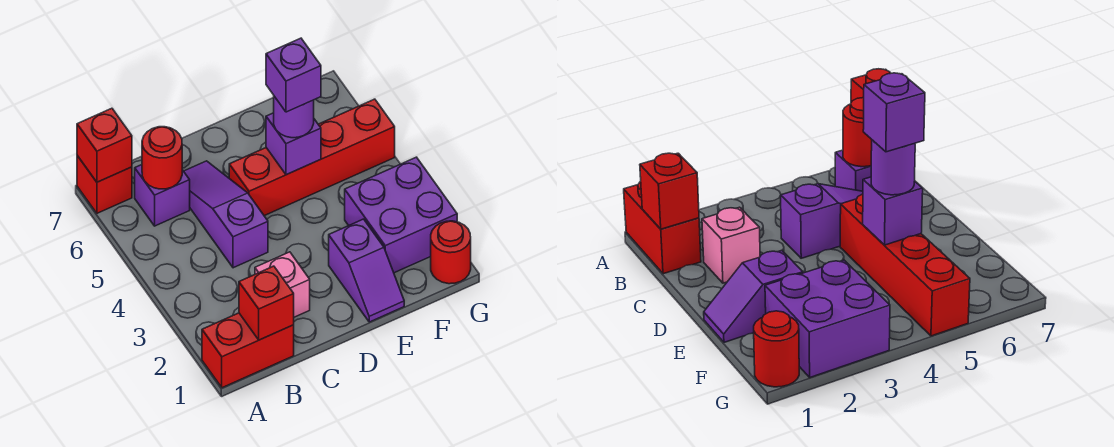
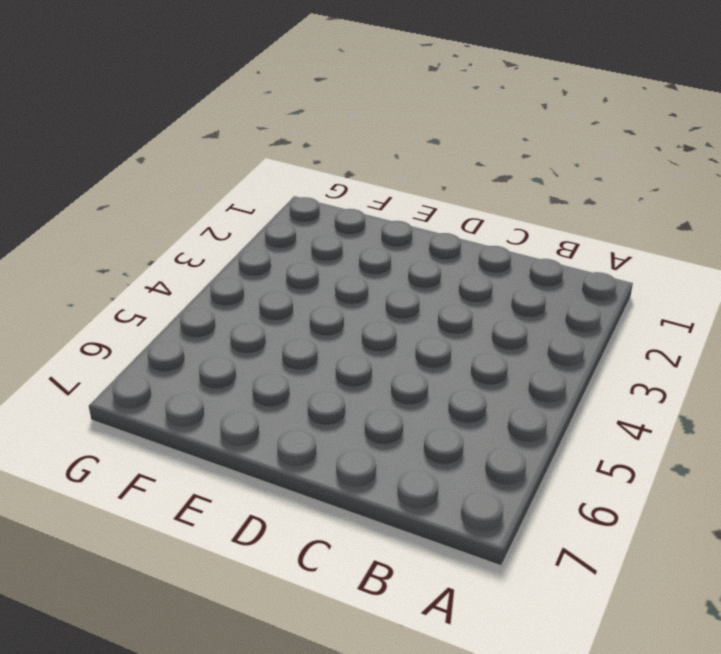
none -> red 1x2 brick [202,313,294,388]
none -> red 1x1 brick [77,156,132,213]
none -> purple 1x1 brick [135,165,190,226]

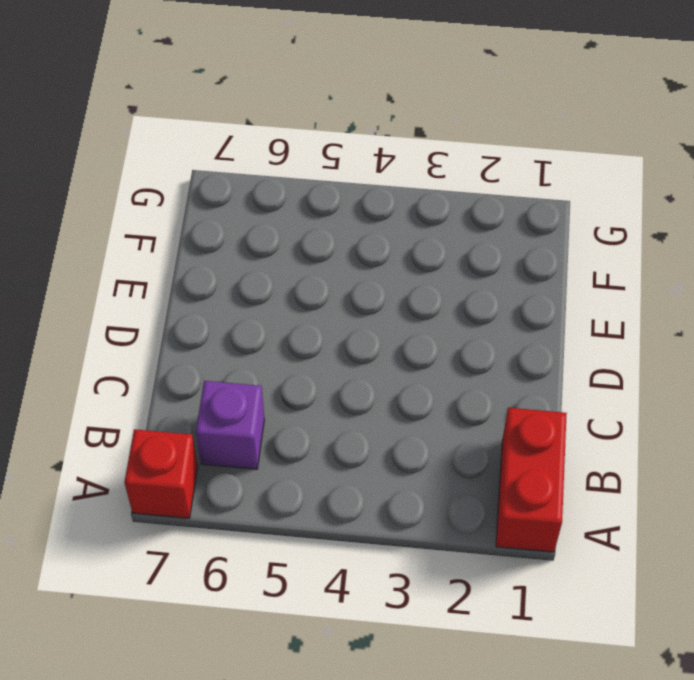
none -> pink 1x1 brick [255,252,310,317]
none -> purple 1x3 slope [184,161,268,268]
none -> red 1x4 brick [229,99,395,216]

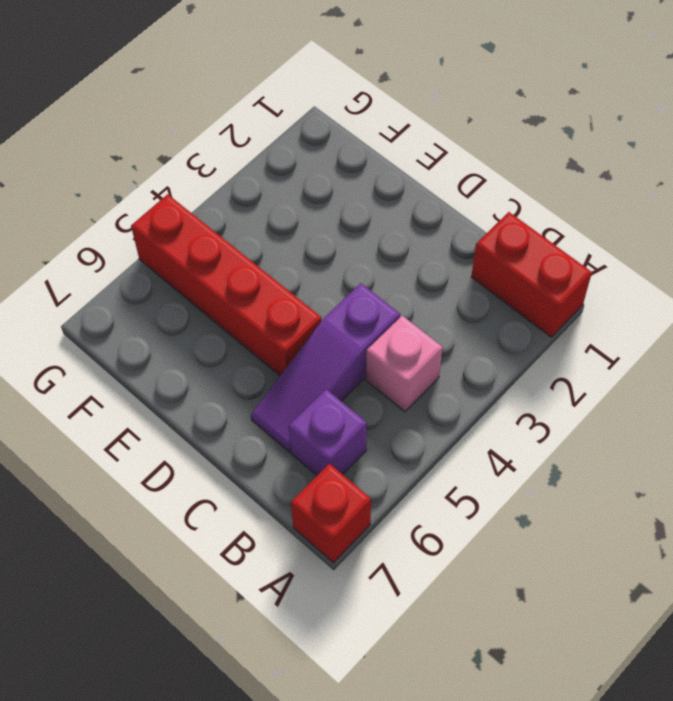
pink 1x1 brick [366,316,443,412] -> pink 1x1 brick moved to [255,252,310,317]
none -> purple 1x2 slope [329,219,404,322]
none -> purple 2x2 brick [345,157,457,273]
none -> red 1x1 round brick [431,221,471,284]

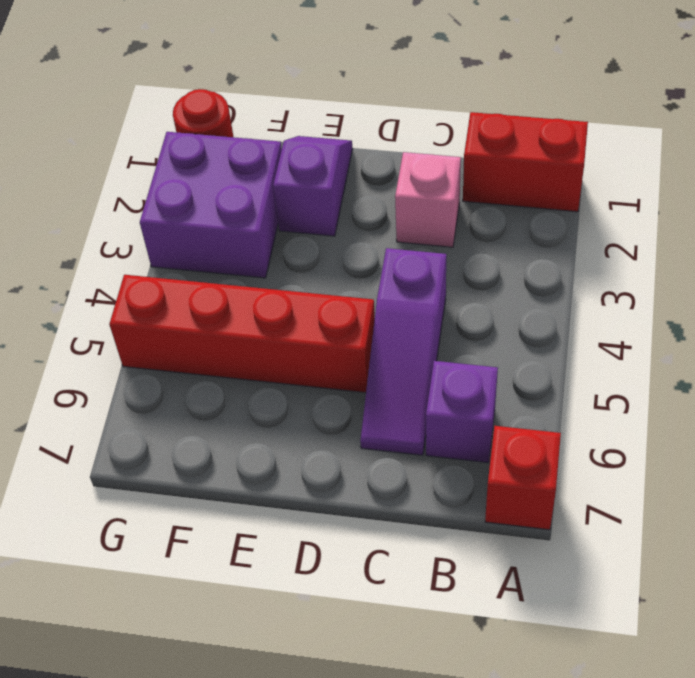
none -> red 1x1 brick [77,108,132,182]
none -> red 1x1 brick [239,266,294,340]
none -> red 1x1 round brick [142,127,182,189]

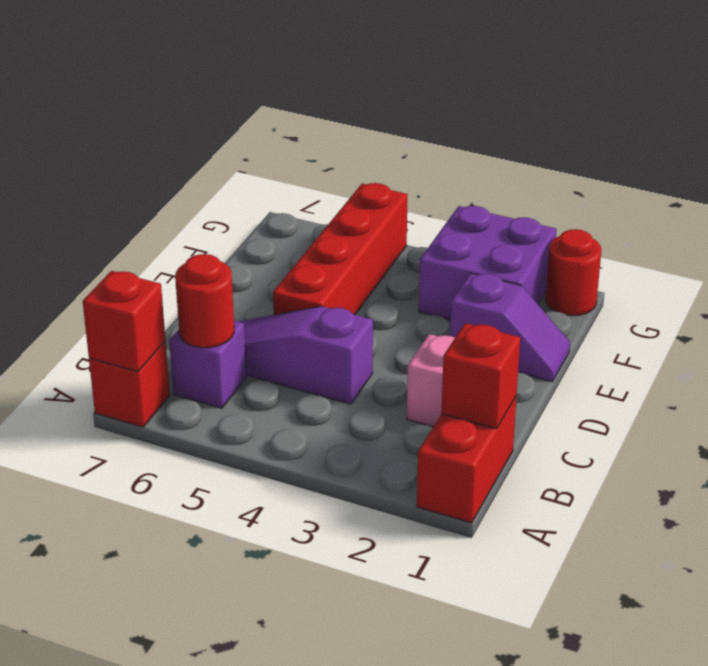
none -> purple 1x1 brick [266,113,321,175]
none -> purple 1x1 round brick [274,96,314,138]
none -> purple 1x1 brick [266,38,321,112]

